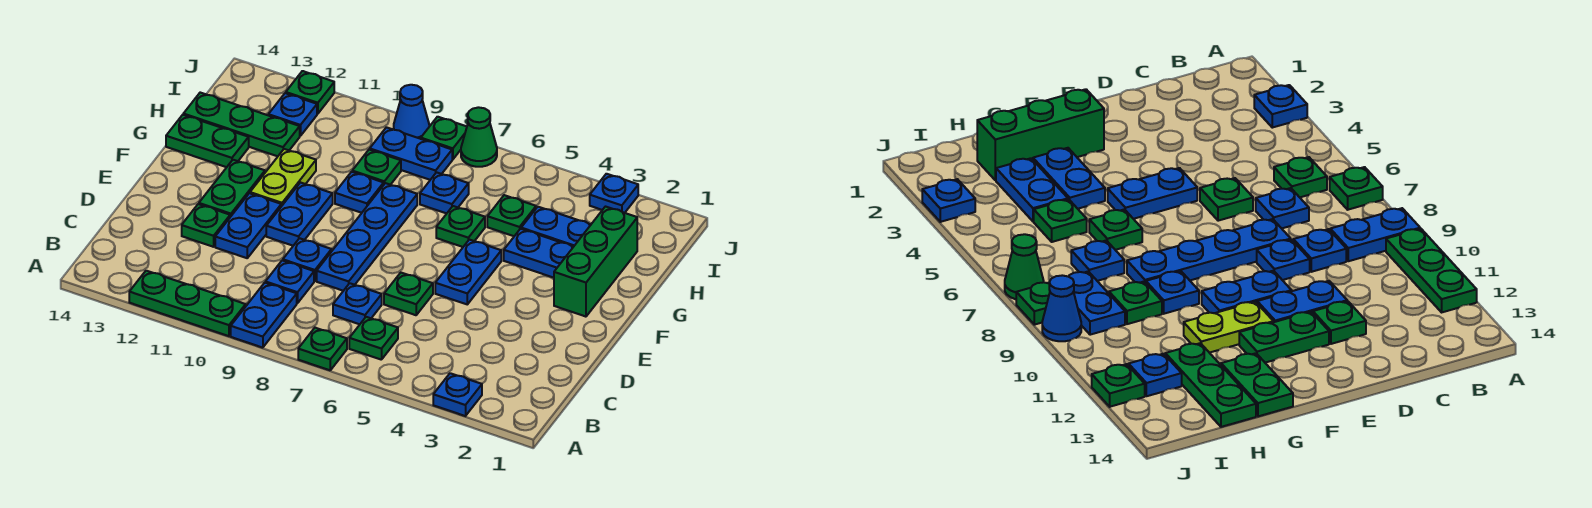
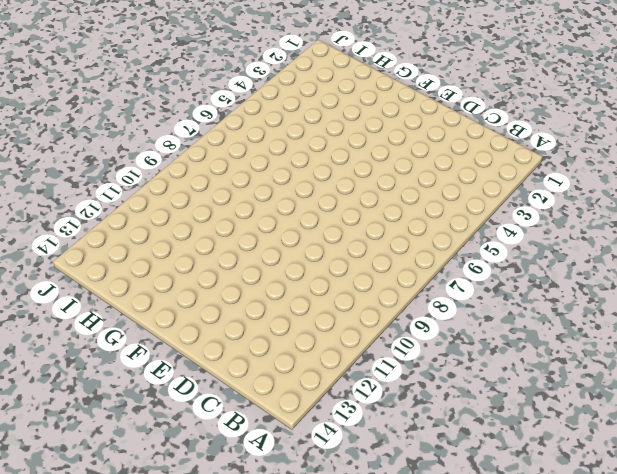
none -> blue 1x1 plate [433,373,482,416]
none -> green 1x1 plate [298,328,347,370]
none -> blue 1x2 plate [231,283,297,348]
none -> green 1x3 plate [129,271,246,336]

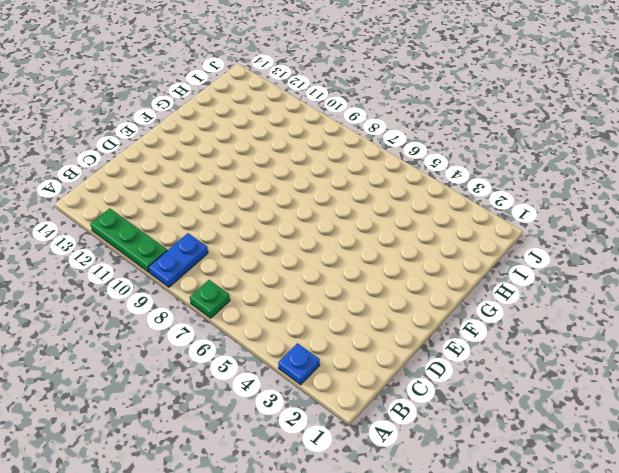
none -> green 1x1 plate [349,317,398,360]
none -> blue 1x1 plate [333,283,382,324]
none -> blue 1x1 plate [265,260,314,303]
none -> green 1x1 plate [384,273,433,315]

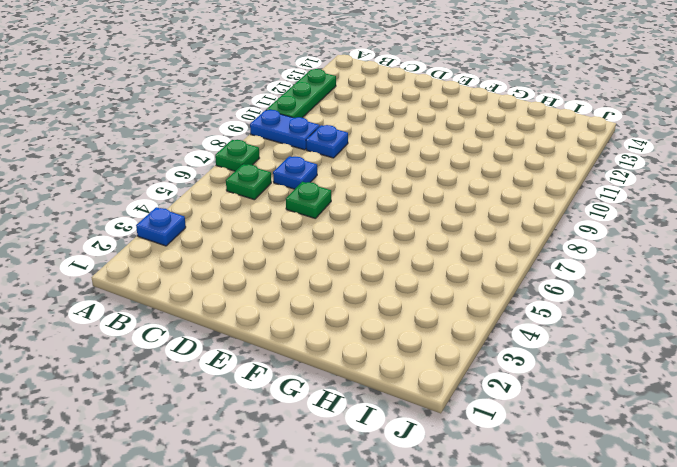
none -> blue 1x4 plate [317,183,417,291]
none -> blue 1x1 plate [283,238,332,281]
none -> blue 1x2 plate [215,193,281,258]
none -> green 1x1 plate [182,204,230,247]

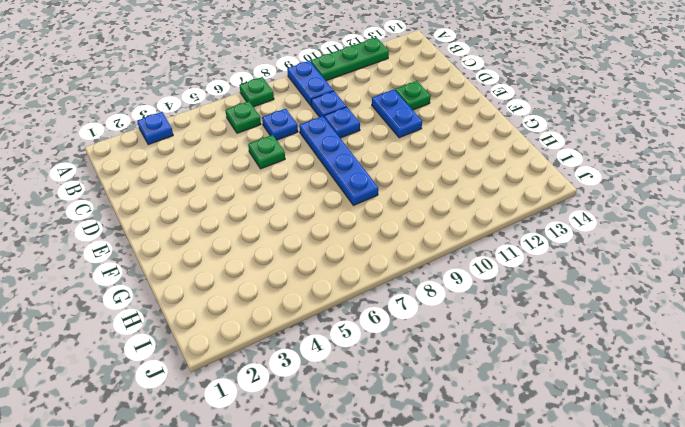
none -> blue 1x2 plate [435,240,501,304]
none -> blue 1x2 plate [266,183,333,246]
none -> green 1x2 plate [199,160,265,217]
none -> green 1x3 brick [554,207,637,317]

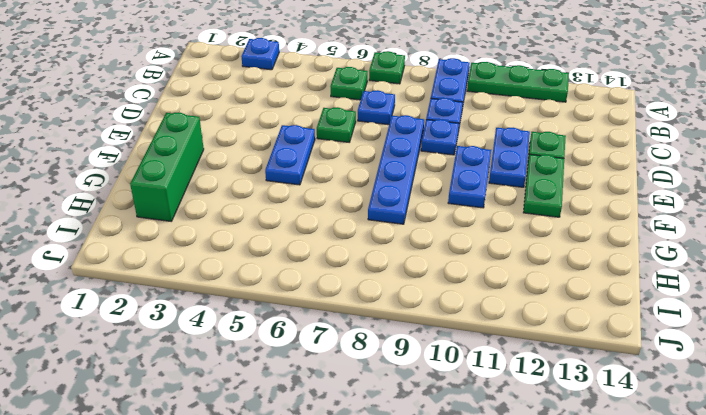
none -> lime 1x2 plate [250,149,316,206]
none -> blue 1x2 plate [504,229,573,278]
none -> green 1x1 plate [436,206,485,247]
none -> blue 1x1 plate [335,172,384,213]

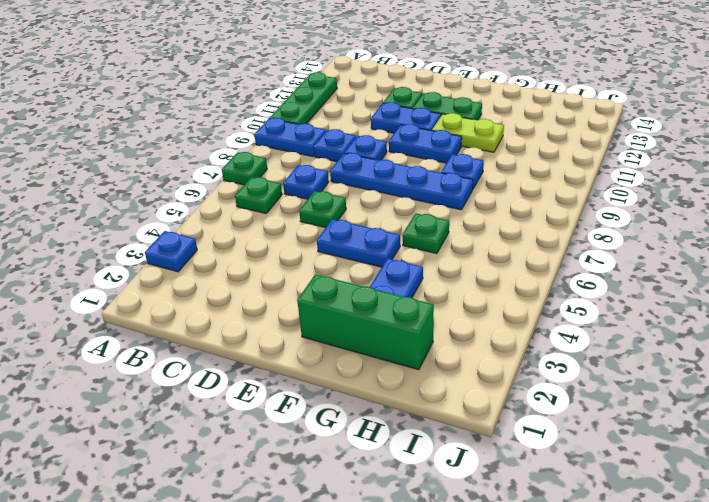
none -> green 1x2 plate [166,115,249,167]
none -> blue 1x2 plate [521,207,591,247]
none -> green 1x1 plate [487,195,536,236]
none -> blue 1x1 plate [420,172,469,213]

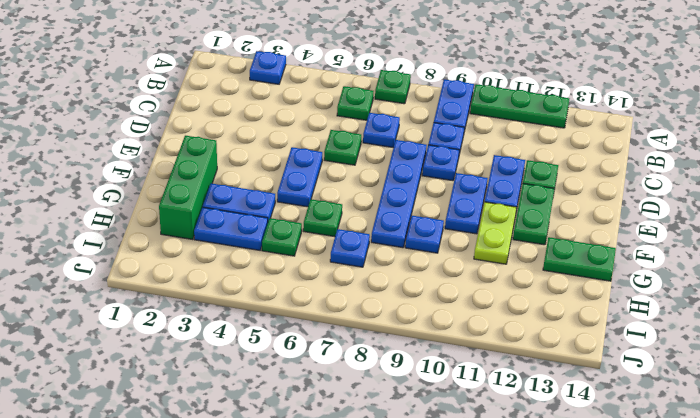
none -> green 1x1 plate [352,150,401,185]
none -> green 1x3 plate [183,93,300,156]
none -> blue 1x2 plate [370,127,452,180]
none -> blue 1x1 plate [268,93,317,136]

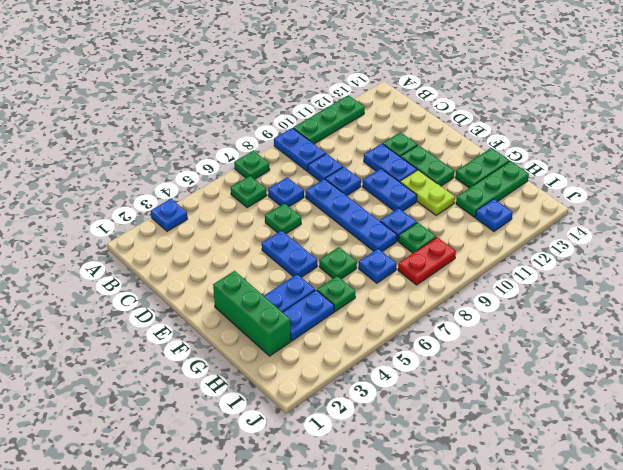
red 1x2 plate [398,237,456,285] -> blue 1x2 plate [370,127,452,180]
none -> blue 1x1 plate [590,174,638,213]
none -> green 1x1 cone [461,107,497,167]
none -> green 1x1 plate [421,117,467,159]
none -> blue 1x1 cone [394,85,429,139]

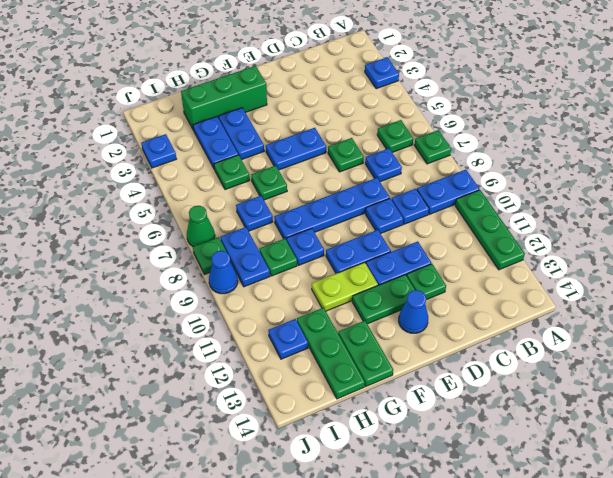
blue 1x1 cone [399,290,428,333] -> none
none -> green 1x1 plate [286,71,334,114]

